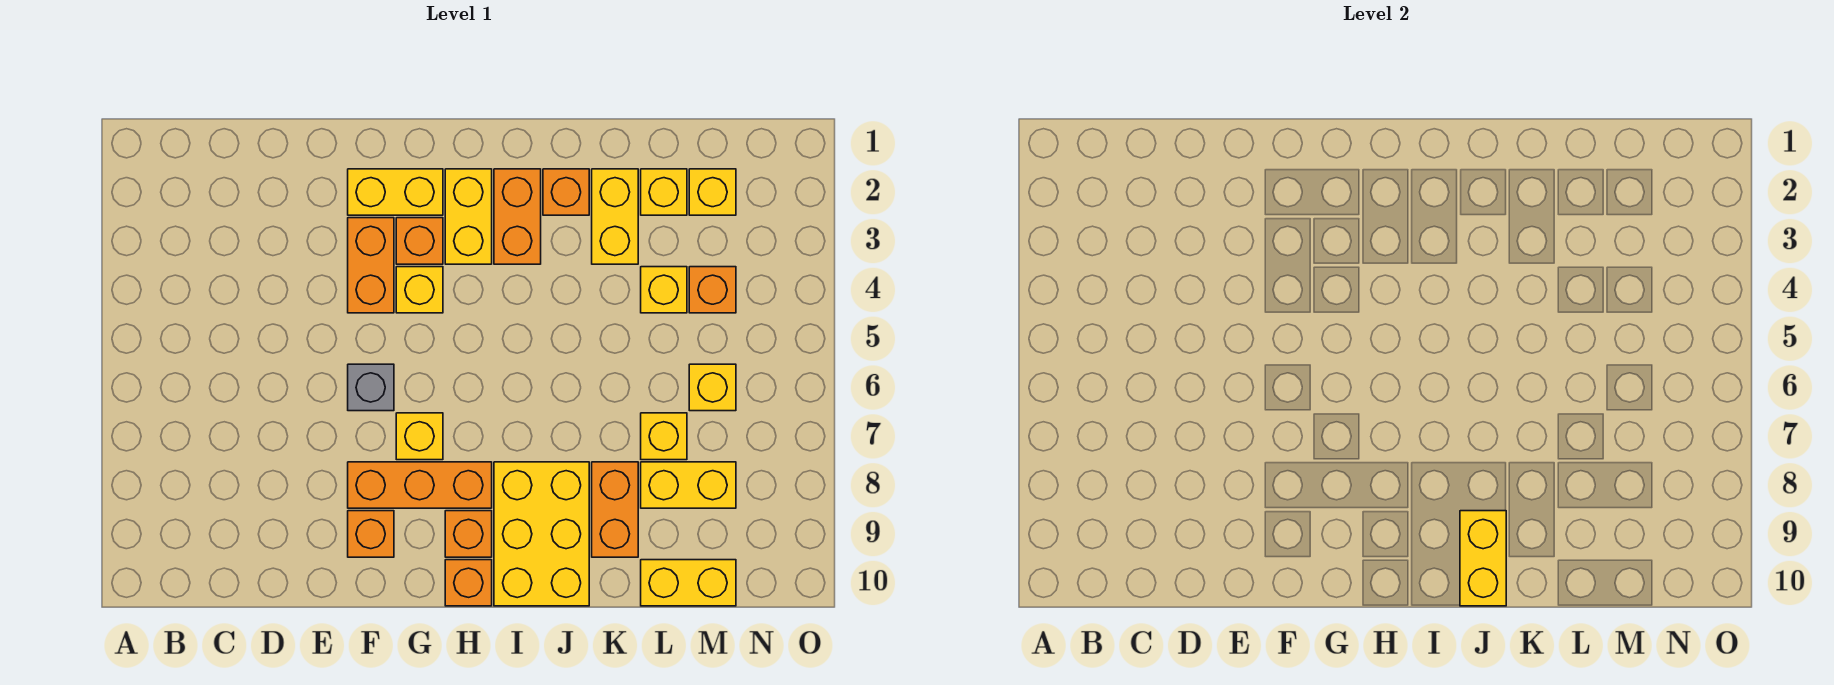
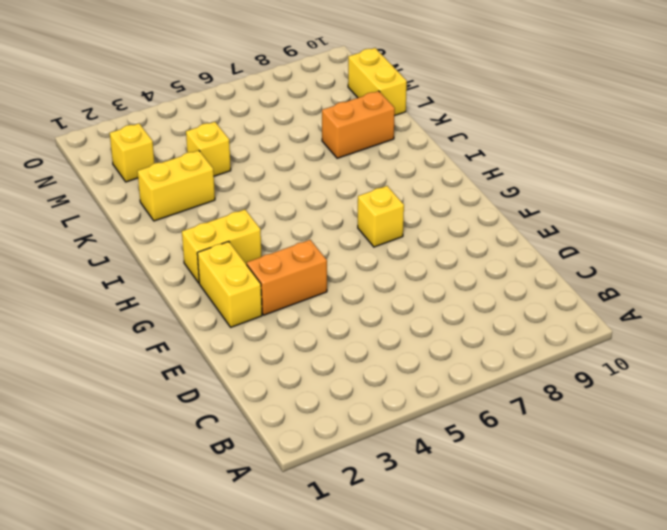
none -> grey 1x1 brick [348,364,394,411]
none -> orange 1x3 brick [348,462,492,508]
none -> orange 1x1 brick [348,511,394,557]

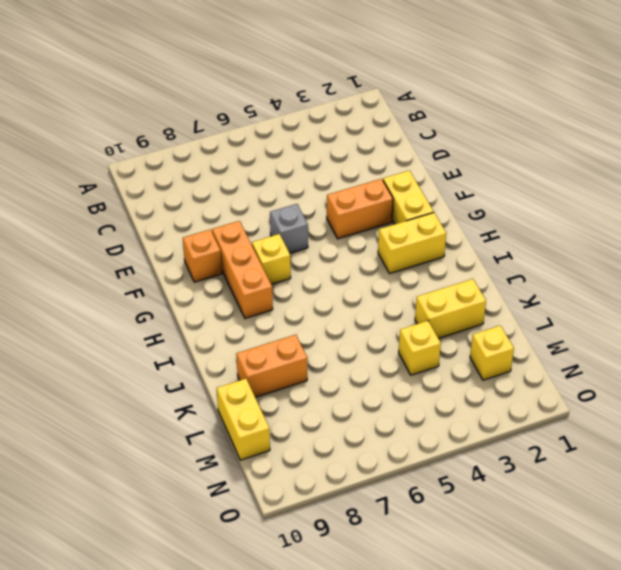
none -> orange 1x1 brick [396,218,443,264]
none -> yellow 1x1 brick [396,267,443,313]
none -> orange 1x1 brick [445,511,492,557]

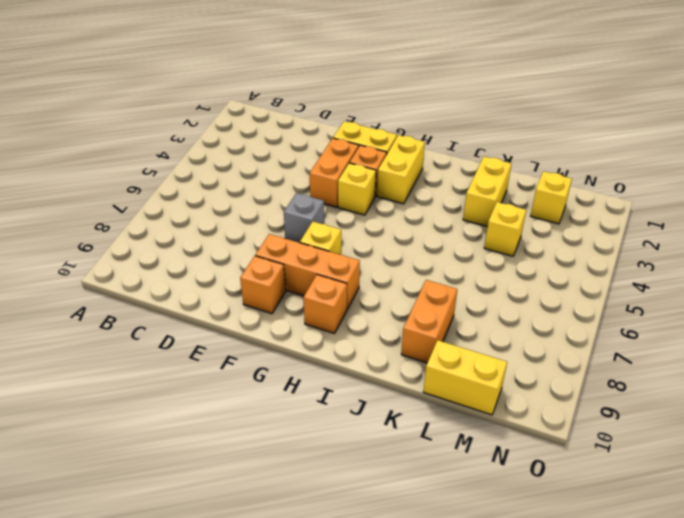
none -> orange 1x1 brick [445,560,492,606]
none -> orange 1x2 brick [494,169,541,264]
none -> yellow 2x3 brick [494,462,589,606]

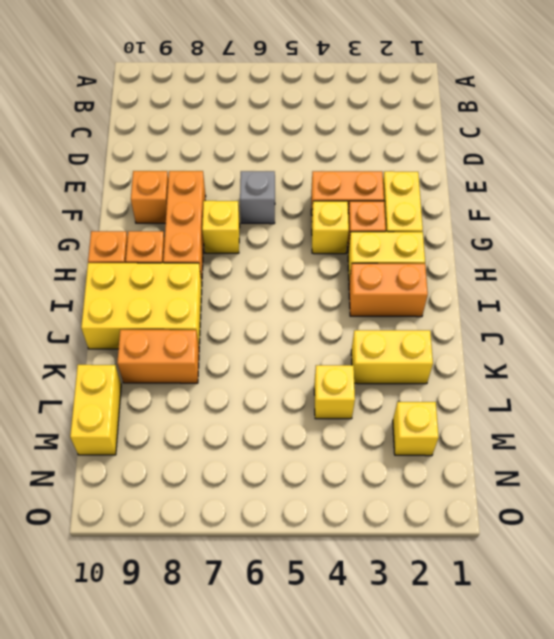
none -> orange 1x1 brick [543,169,589,215]
none -> yellow 1x1 brick [641,169,687,215]
none -> yellow 1x1 brick [641,413,687,460]

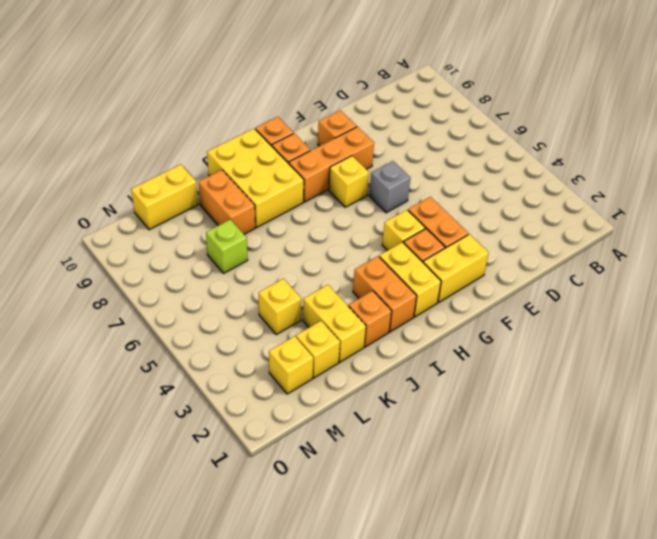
lime 1x1 brick [206,219,248,274] -> yellow 1x1 brick [641,413,687,460]
none -> yellow 1x2 brick [641,462,736,508]
none -> orange 1x1 brick [689,267,736,313]
none -> yellow 1x1 brick [689,364,736,411]

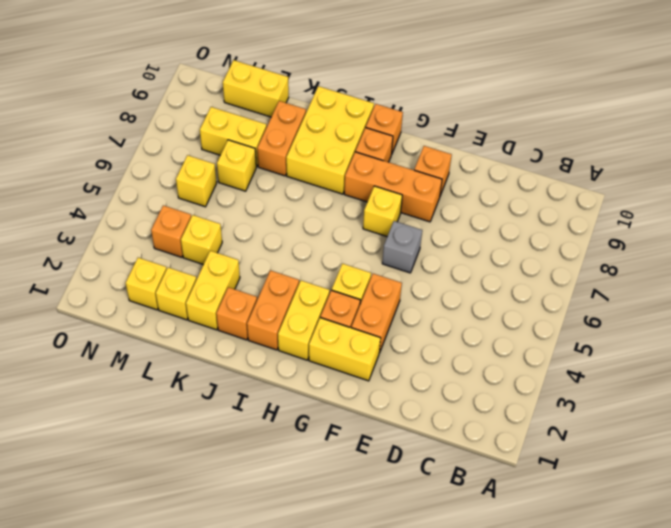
none -> yellow 1x2 brick [1460,511,1506,606]

